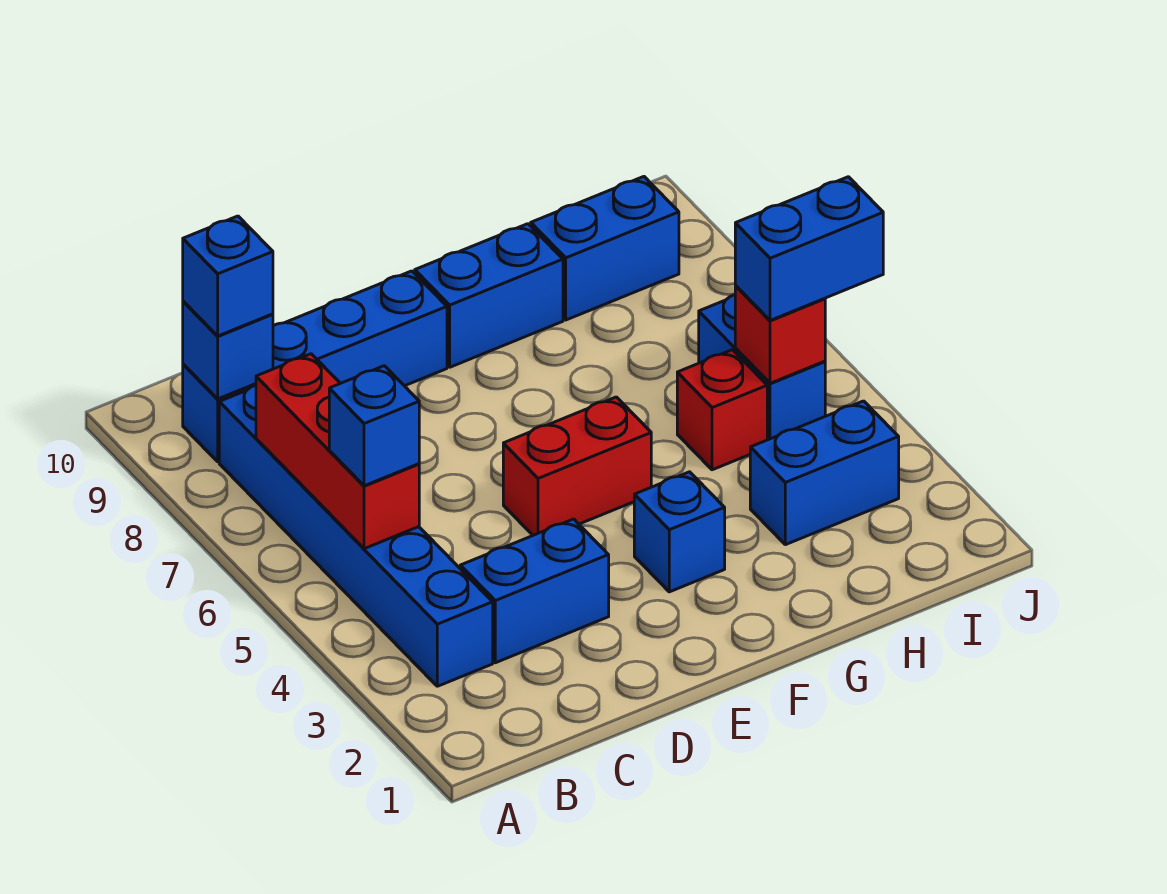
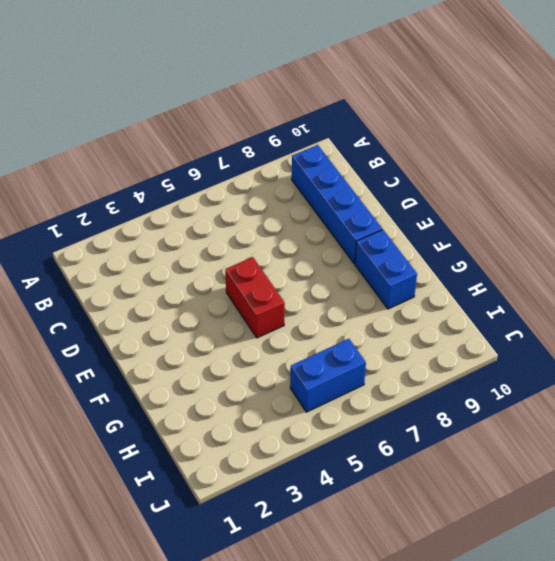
none -> blue 1x6 brick [219,385,493,686]
none -> blue 1x2 brick [460,519,609,663]
none -> blue 1x1 brick [634,472,725,592]

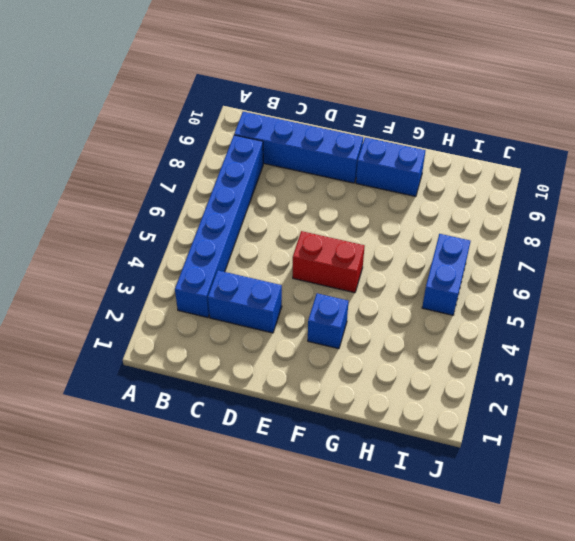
none -> blue 1x2 brick [750,401,899,545]
none -> red 1x1 brick [677,350,767,470]
none -> blue 1x2 brick [531,177,679,320]

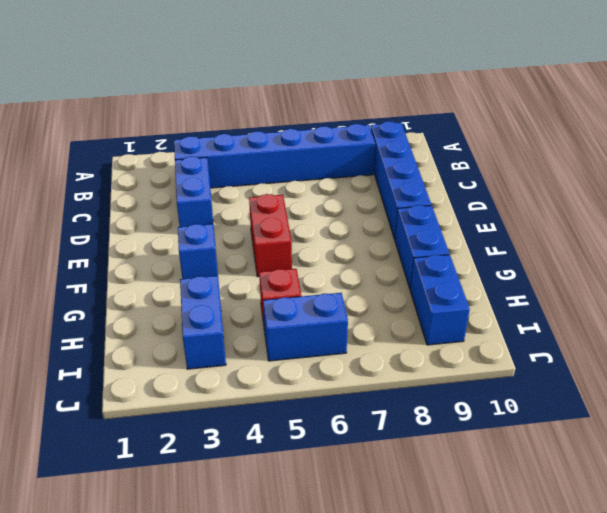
none -> red 1x3 brick [256,354,419,549]
none -> blue 1x1 brick [183,301,273,399]
none -> red 1x1 brick [735,286,825,383]

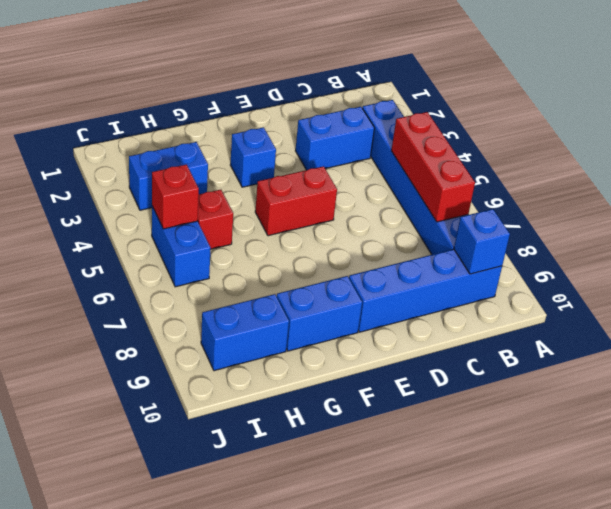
none -> blue 1x1 brick [329,366,419,486]
none -> blue 1x1 brick [183,216,273,336]
none -> blue 1x2 brick [735,177,883,320]

